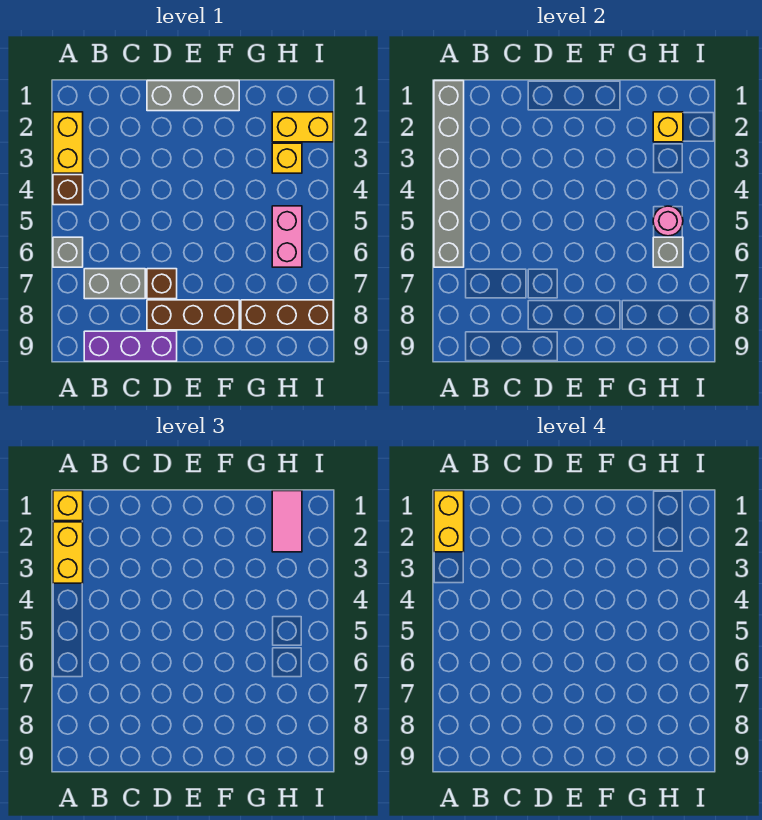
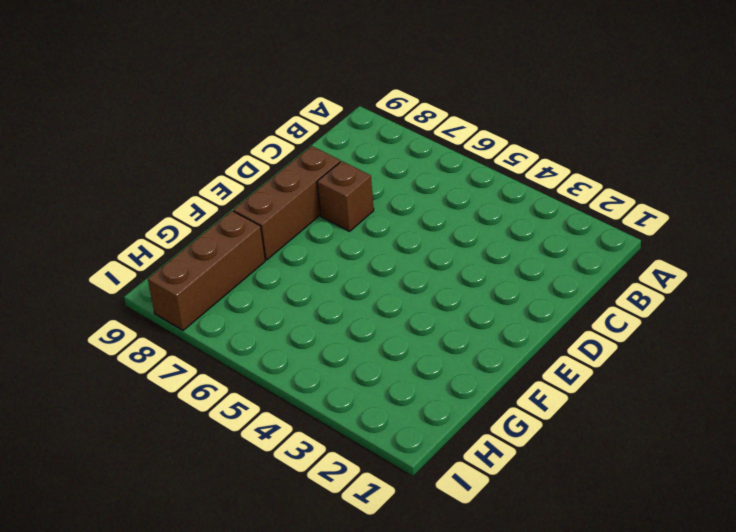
none -> yellow 1x2 brick [53,112,83,173]
none -> brown 1x1 brick [53,175,83,205]
none -> grey 1x1 brick [53,237,83,267]

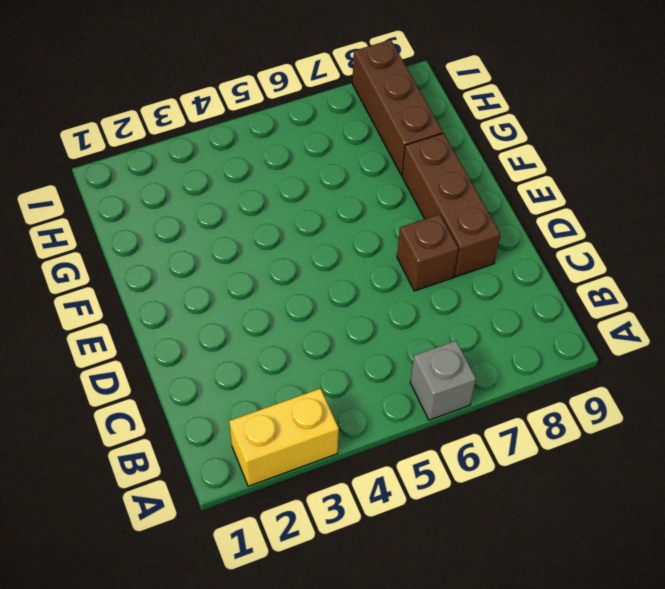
none -> brown 1x1 brick [53,175,83,205]
none -> grey 1x2 brick [84,269,145,299]
none -> purple 1x3 brick [84,331,177,361]

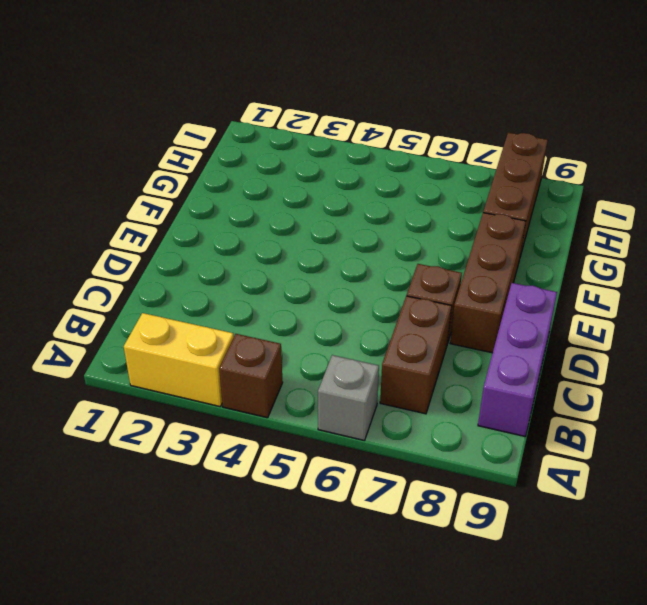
brown 1x2 brick [380,296,452,414] -> grey 1x2 brick [84,269,145,299]
none -> grey 1x3 brick [147,81,239,111]
none -> yellow 1x2 brick [272,112,333,142]
none -> yellow 1x1 brick [272,143,302,173]

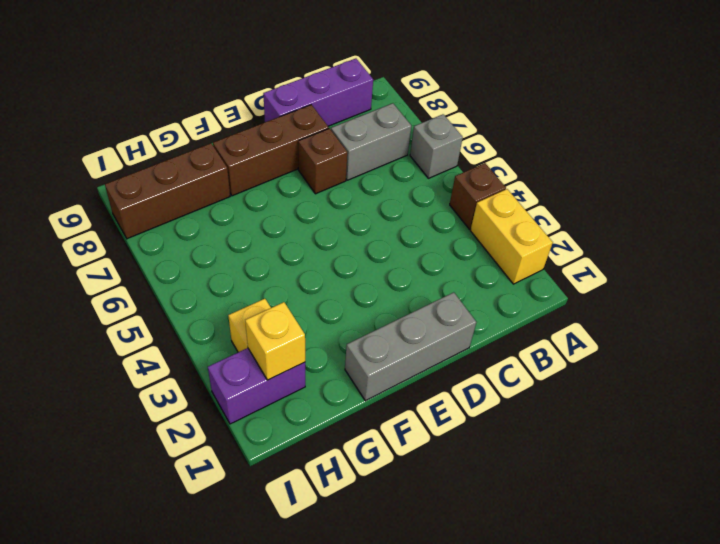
purple 1x2 brick [208,348,305,424] -> yellow 1x2 brick [272,112,333,142]
none -> pink 1x2 brick [272,206,302,267]
none -> grey 1x6 brick [434,81,464,267]
none -> pink 1x1 round brick [653,206,683,236]

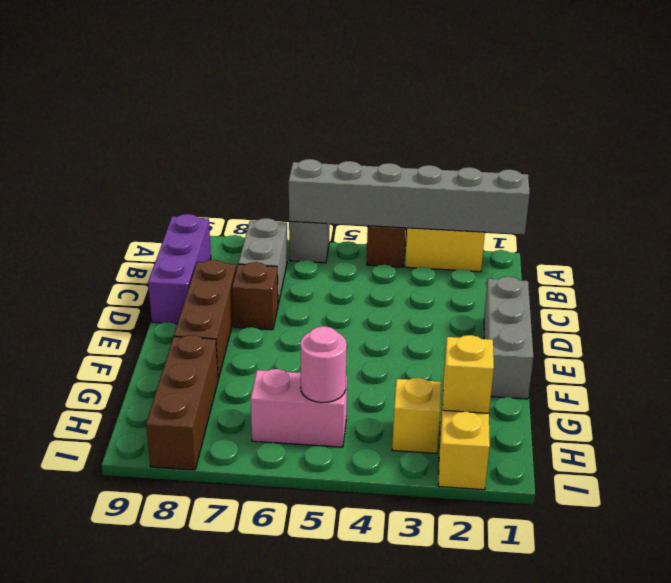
none -> grey 1x1 brick [653,237,683,267]
none -> yellow 1x1 brick [53,491,83,521]
none -> yellow 1x2 brick [53,522,83,583]

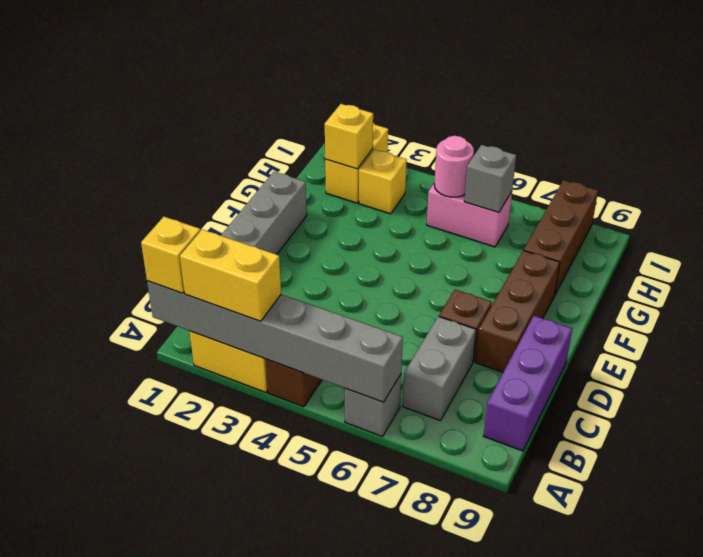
none -> pink 1x2 tile [272,491,302,552]
none -> yellow 1x2 brick [434,491,464,552]

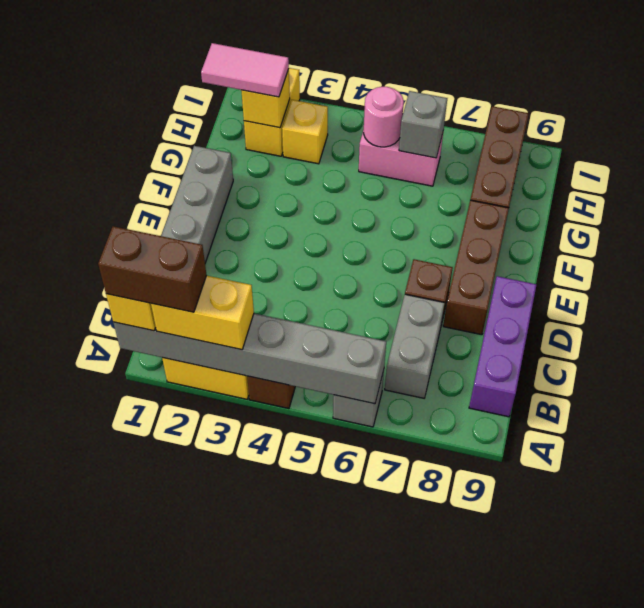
brown 1x2 brick [98,226,207,312] -> yellow 1x2 brick [434,491,464,552]

